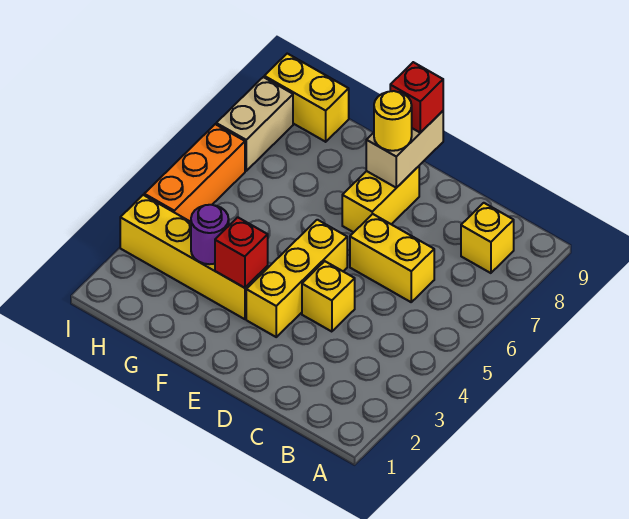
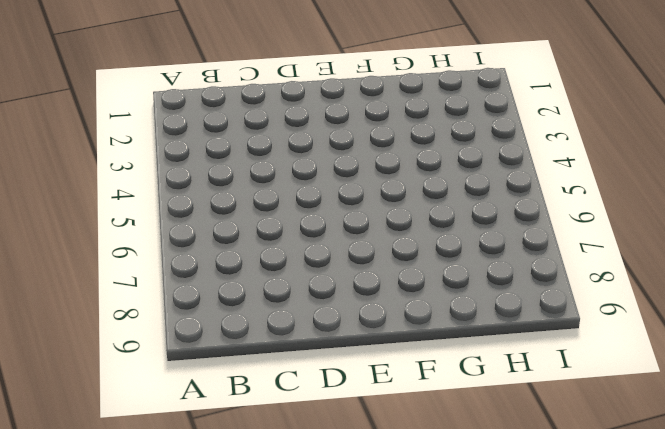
none -> yellow 1x1 brick [461,203,514,273]
none -> yellow 1x2 brick [350,214,434,302]
none -> yellow 1x1 brick [302,261,355,332]

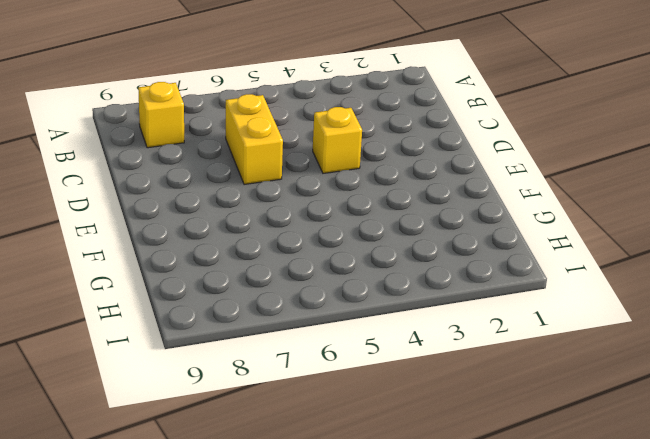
none -> yellow 1x3 brick [246,220,347,337]
none -> yellow 1x2 brick [342,166,419,232]
none -> yellow 1x4 brick [120,195,268,319]

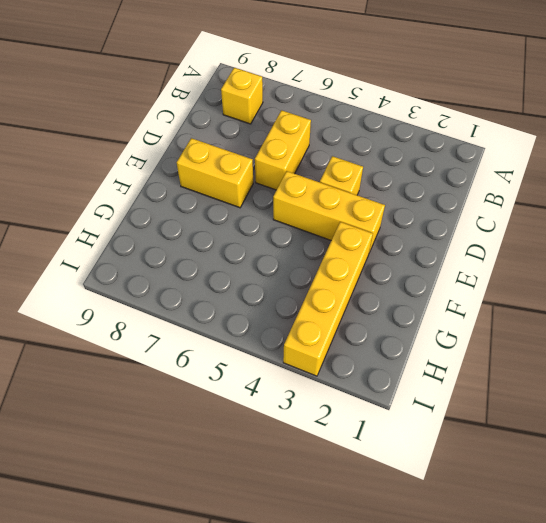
none -> yellow 1x2 brick [264,54,349,142]
none -> orange 1x3 brick [144,124,245,222]
none -> tan 1x2 brick [216,77,293,171]

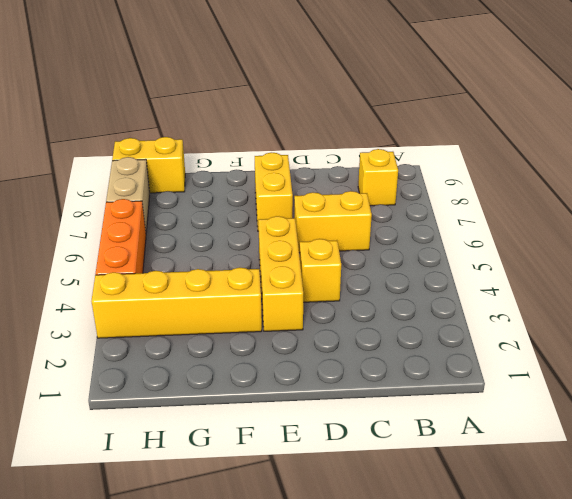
none -> tan 1x2 brick [366,111,443,188]
none -> red 1x1 brick [215,217,268,288]
none -> purple 1x1 round brick [191,205,229,264]

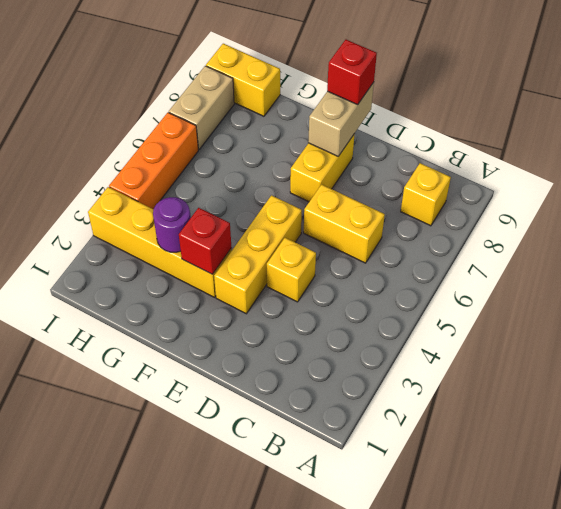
none -> yellow 1x1 round brick [374,91,412,151]

